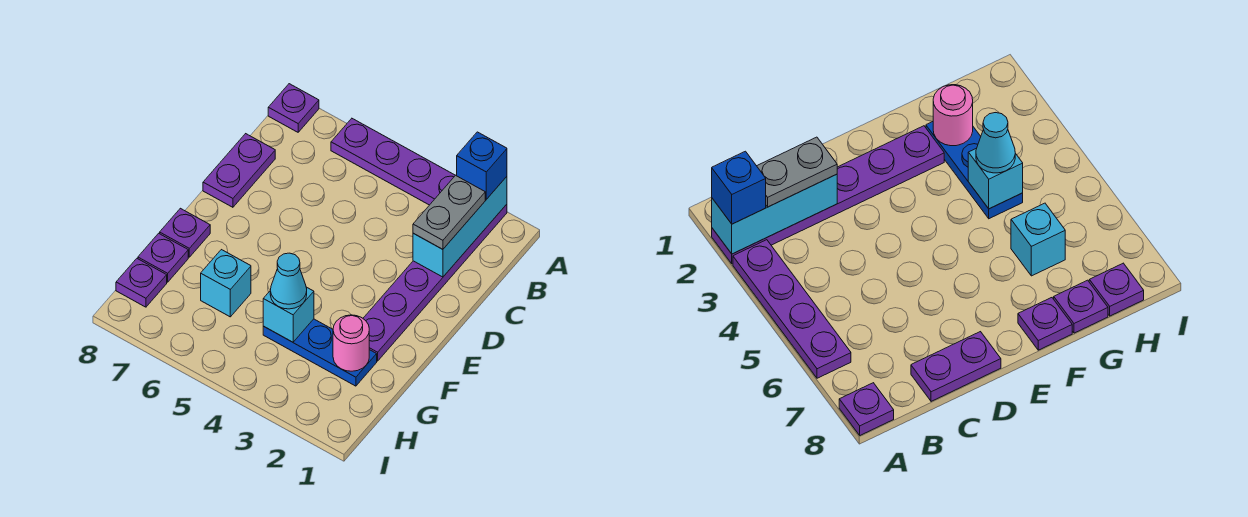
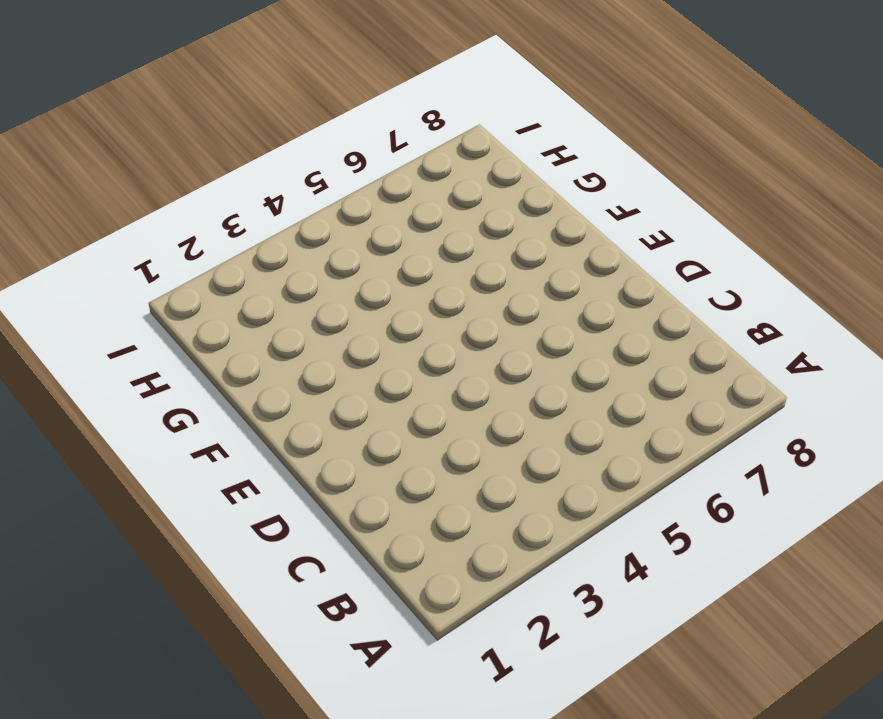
none -> purple 1x6 plate [363,204,507,361]
none -> purple 1x4 plate [331,118,455,205]
none -> purple 1x1 plate [268,84,319,132]

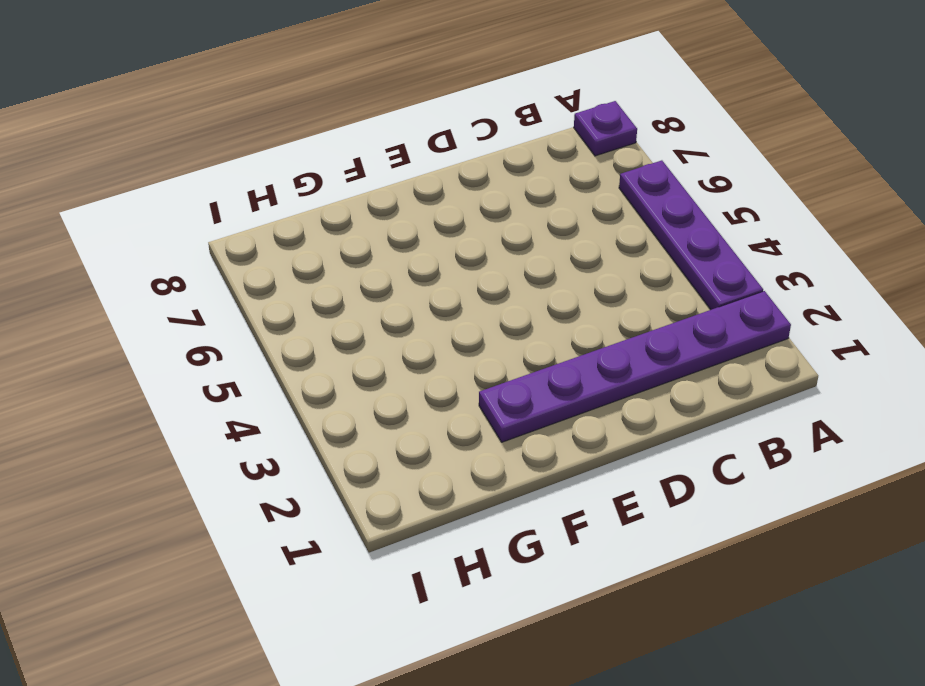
none -> purple 1x2 plate [203,134,275,207]
none -> purple 1x1 plate [160,208,210,257]
none -> blue 1x3 plate [263,319,377,386]

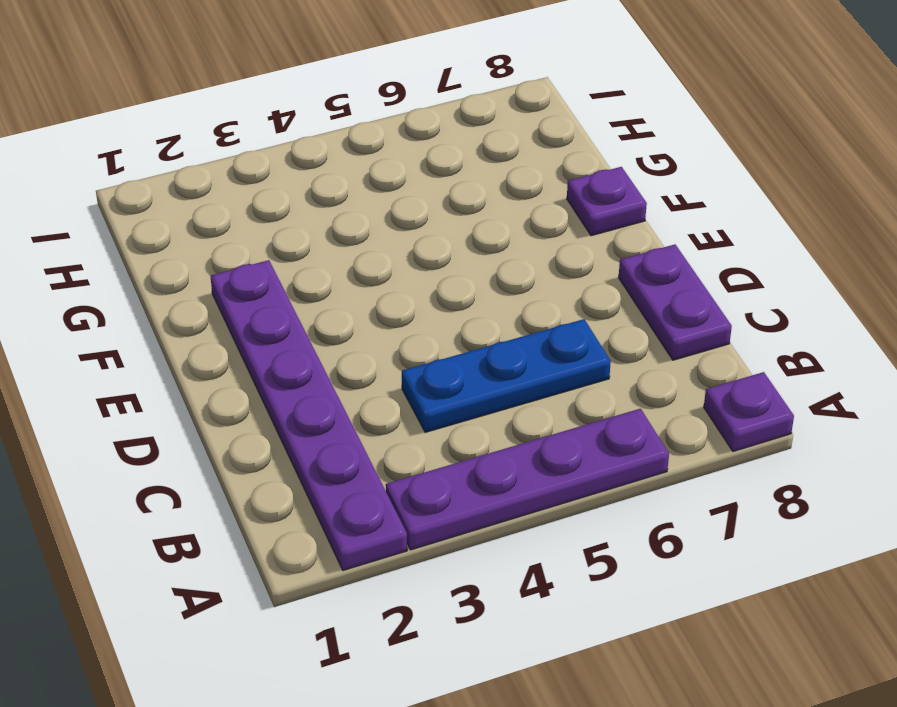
blue 1x3 plate [402,319,611,433] -> blue 1x3 plate moved to [263,319,377,386]
none -> cyan 1x1 brick [201,250,251,317]
none -> purple 1x1 plate [138,233,188,282]
none -> purple 1x1 plate [116,259,167,307]

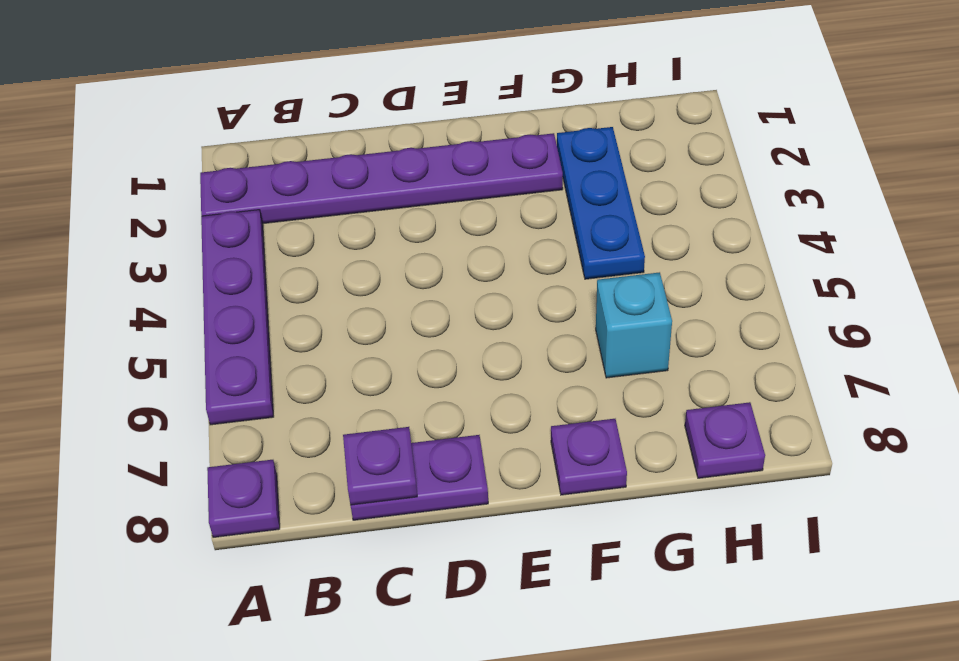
purple 1x1 plate [343,427,417,505] -> purple 1x1 plate moved to [138,233,188,282]
none -> cyan 1x3 brick [413,177,507,277]
none -> pink 1x1 round brick [333,315,369,371]
none -> cyan 1x1 brick [263,287,314,342]

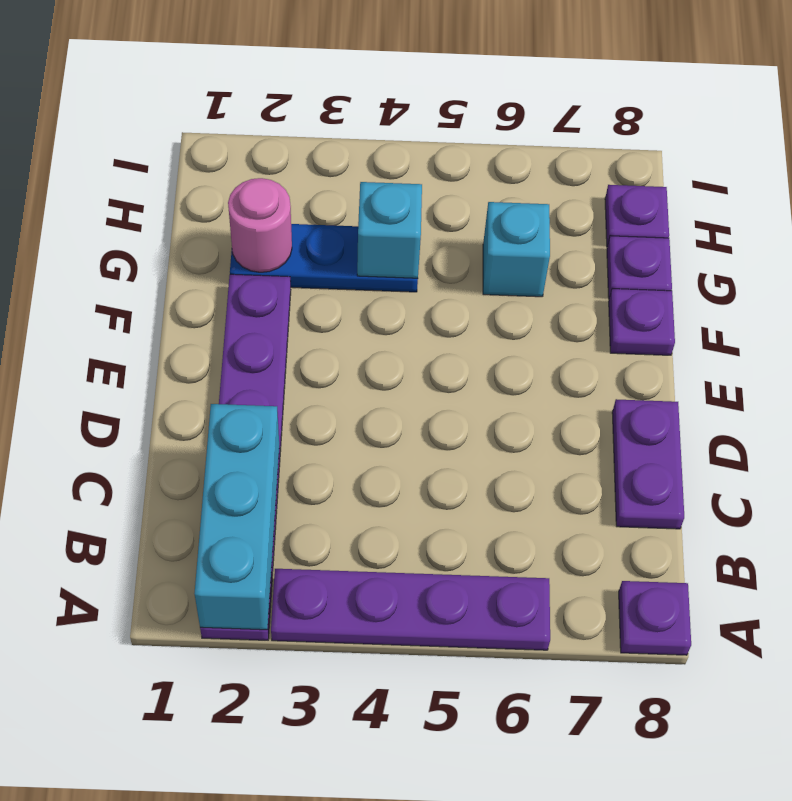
none -> blue 1x1 brick [457,132,507,199]
none -> grey 1x2 plate [413,175,485,249]
none -> cyan 1x1 cone [270,253,307,309]

